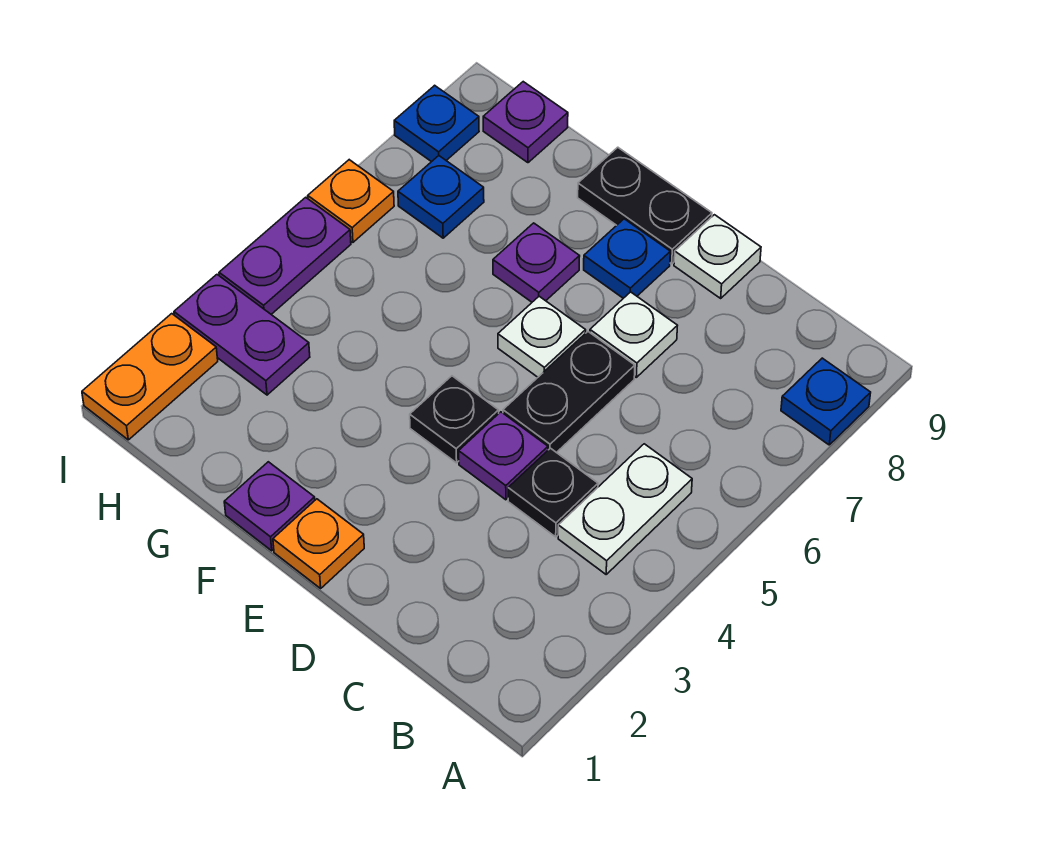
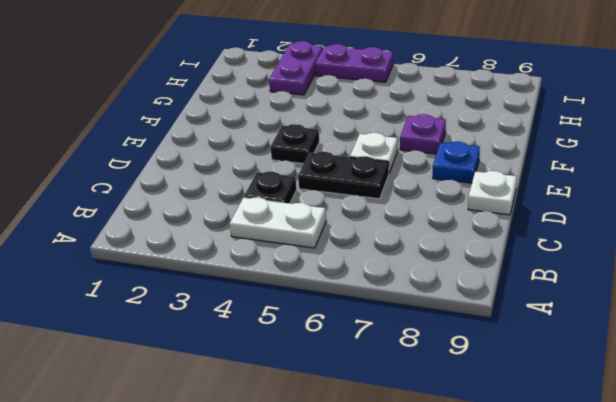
none -> blue 1x1 plate [781,358,871,445]
none -> purple 1x1 plate [459,412,548,500]
none -> white 1x1 plate [590,292,677,377]

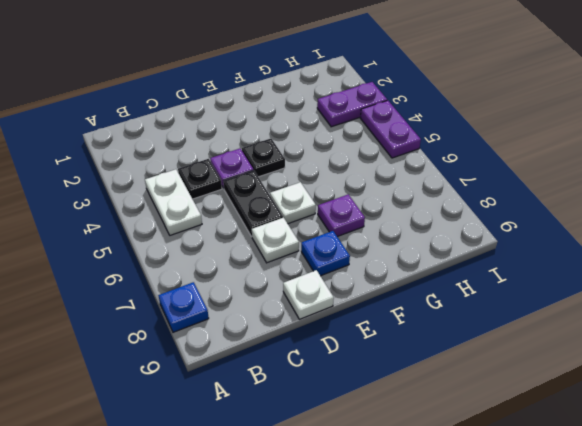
none -> orange 1x1 plate [273,499,364,588]
none -> black 1x2 plate [578,147,712,264]
none -> purple 1x1 plate [224,462,315,551]

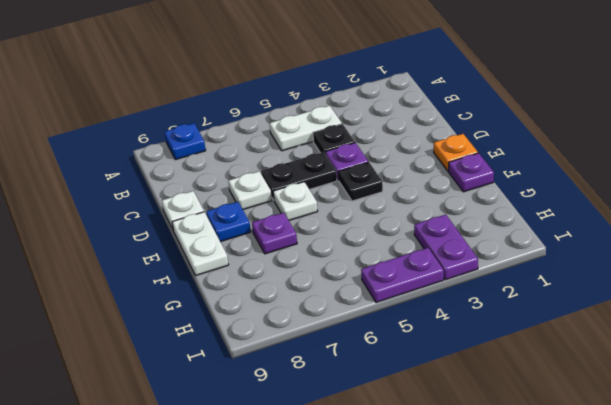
white 1x2 plate [172,212,228,276] -> black 1x2 plate [578,147,712,264]
none -> blue 1x1 plate [398,156,484,238]
none -> purple 1x1 plate [483,82,568,163]
none -> orange 1x2 plate [82,314,218,440]

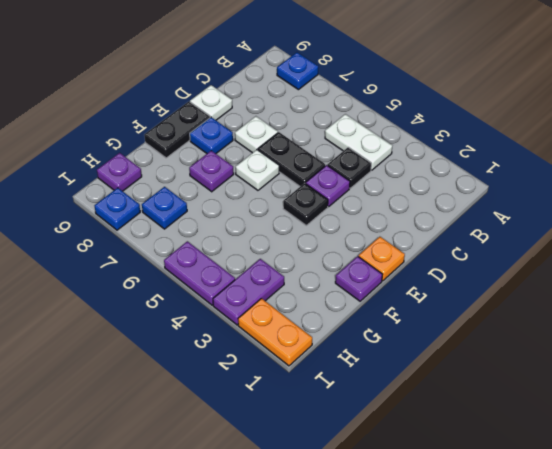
none -> orange 1x1 plate [308,160,394,242]

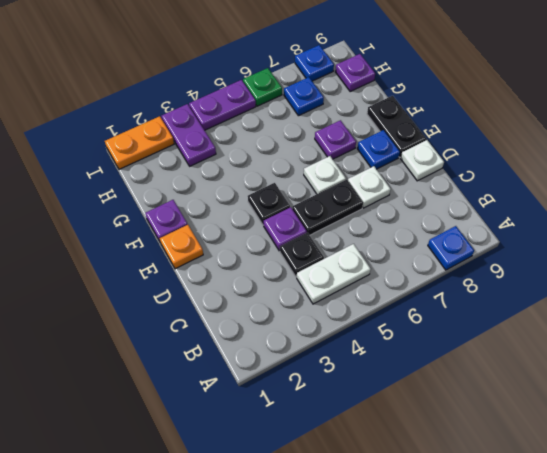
green 1x1 plate [243,68,282,106] -> orange 1x1 plate [308,160,394,242]

